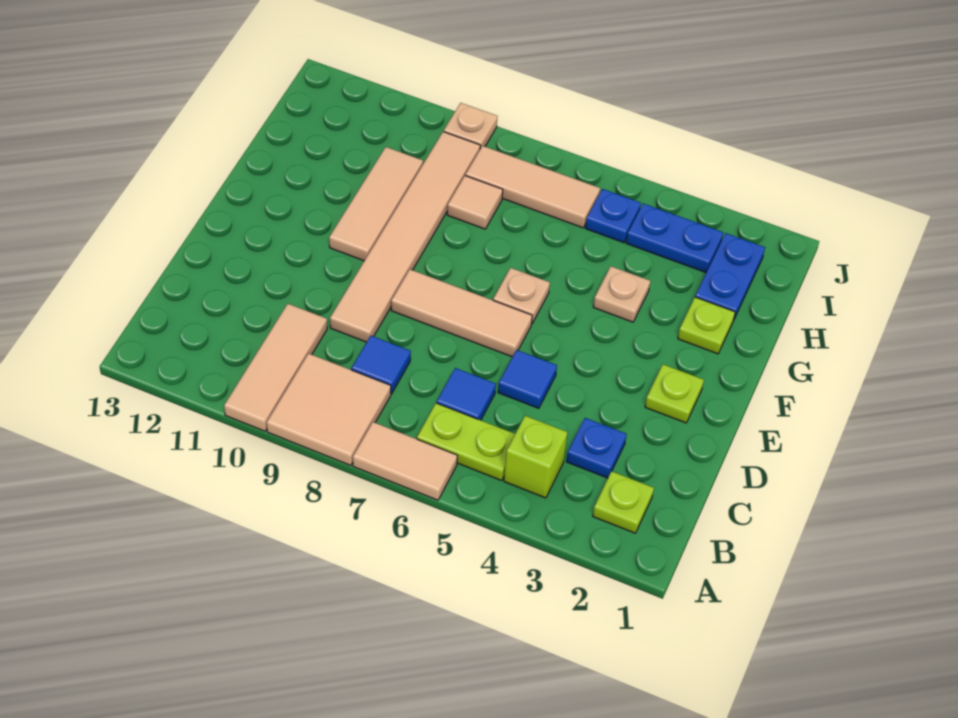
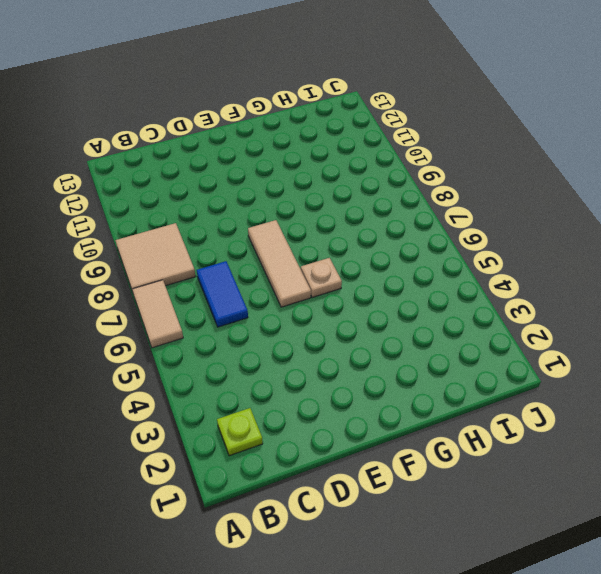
blue 1x2 tile [197,261,248,327] -> blue 1x1 tile [437,368,496,420]
none -> tan 1x3 tile [224,304,327,431]
none -> lime 1x1 brick [504,416,567,498]
none -> lime 1x2 plate [417,403,515,480]

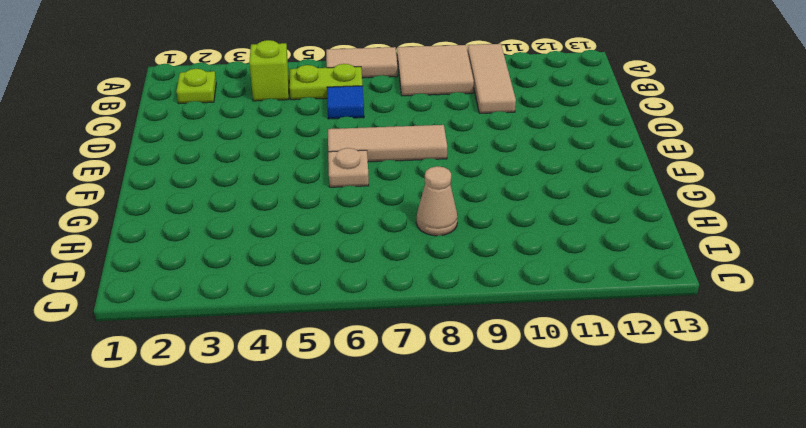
tan 1x1 cone [416,166,458,236] -> tan 1x1 tile [447,176,503,229]
none -> blue 1x1 plate [566,418,627,478]
none -> blue 1x1 tile [351,336,411,394]
none -> blue 1x1 tile [498,350,557,408]

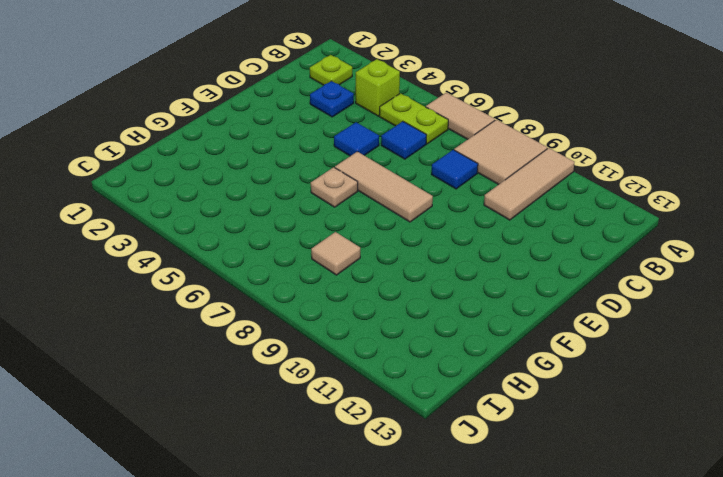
none -> tan 1x6 tile [330,132,480,342]
none -> lime 1x1 plate [645,364,704,423]
none -> tan 1x3 tile [329,147,423,261]

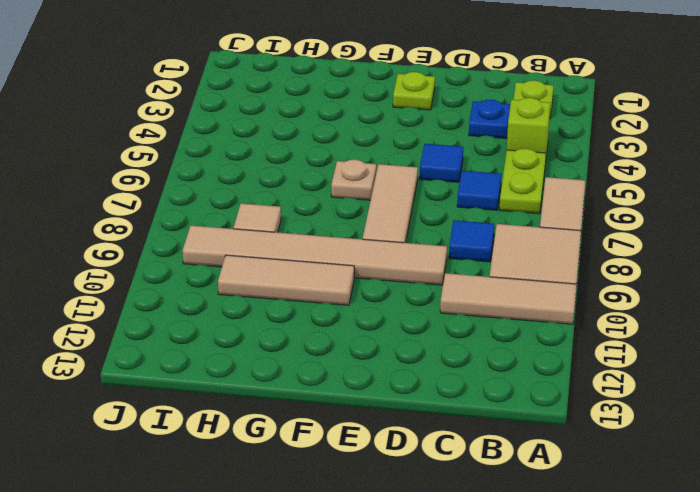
none -> lime 1x1 plate [678,297,735,354]
none -> tan 1x1 plate [593,266,650,322]
none -> blue 1x2 plate [695,233,765,319]

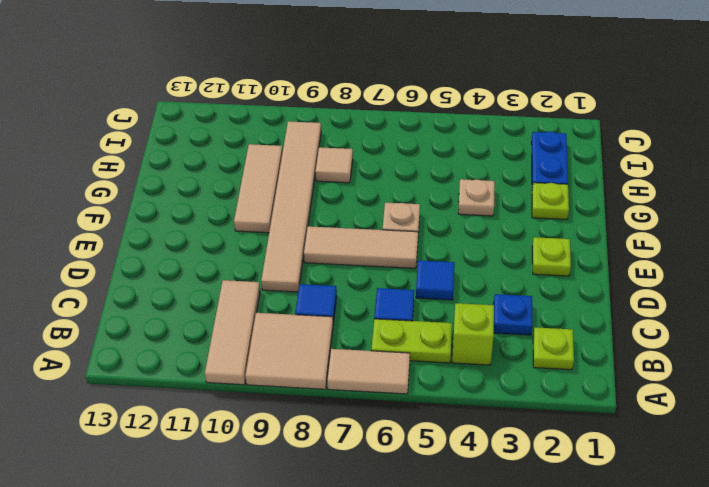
none -> blue 1x2 plate [626,204,723,273]
none -> blue 1x1 plate [585,189,641,243]
none -> tan 1x3 tile [466,146,600,228]

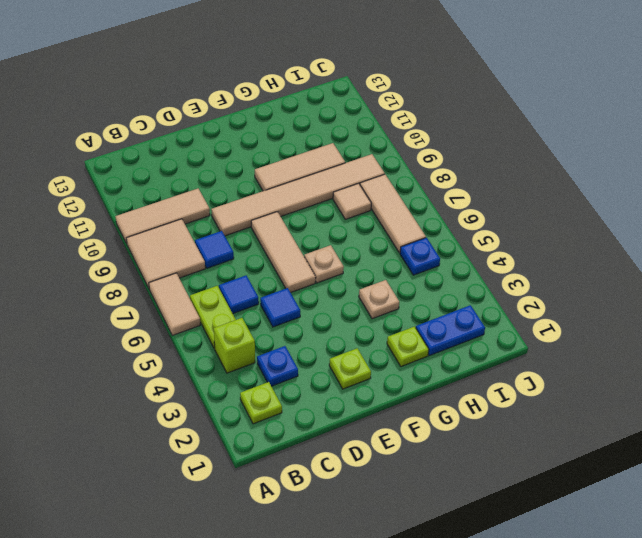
none -> blue 1x2 plate [626,204,723,273]
none -> tan 1x1 plate [444,103,498,148]

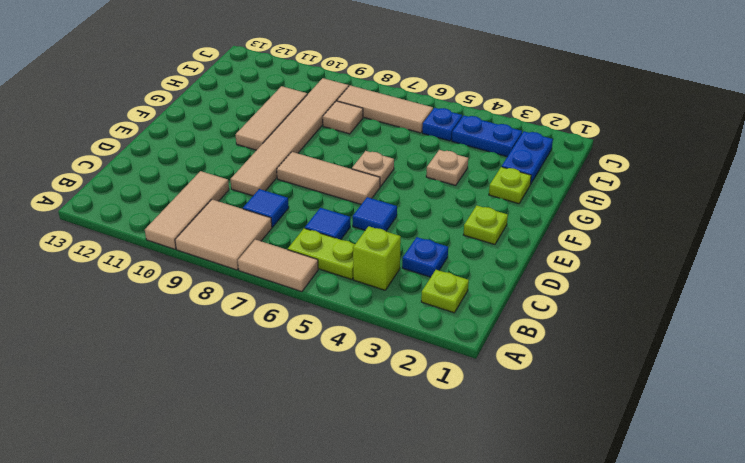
none -> tan 1x1 plate [444,103,498,148]

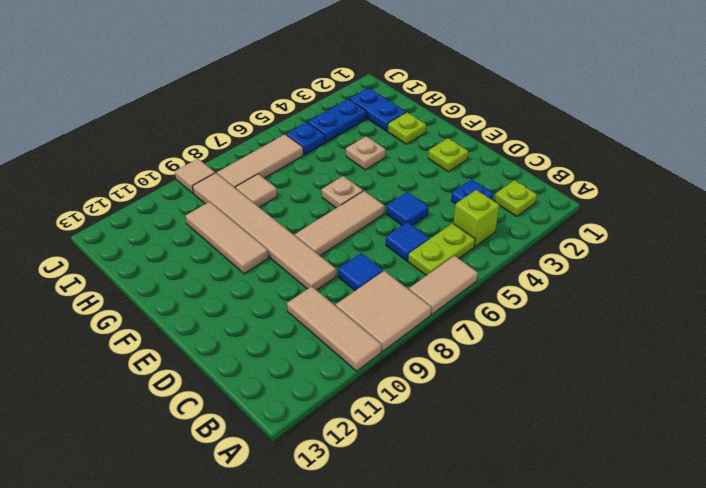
tan 1x1 tile [175,159,215,194] -> tan 1x1 plate [444,103,498,148]

